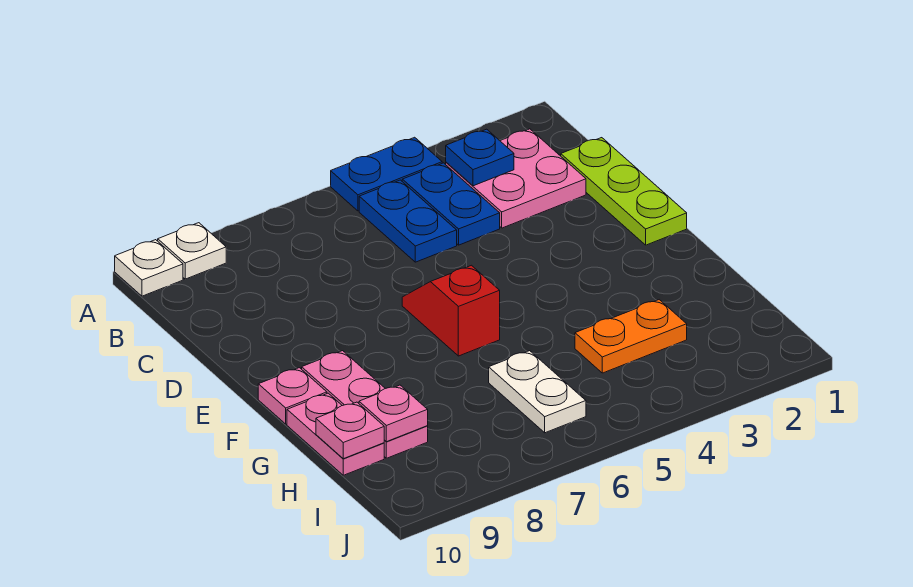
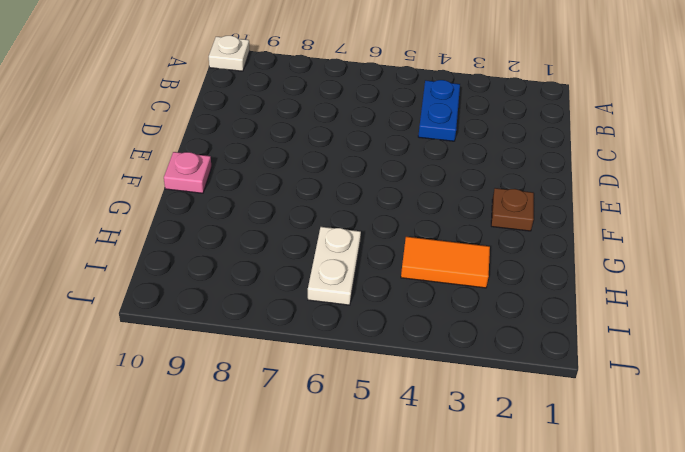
brown 1x1 plate [491,188,534,231] -> none
orange 1x2 tile [401,237,490,288] -> orange 1x2 plate [575,300,687,373]
none -> blue 1x2 plate [331,137,442,211]
none -> white 1x1 plate [158,223,226,279]
none -> pink 2x2 plate [446,129,586,228]

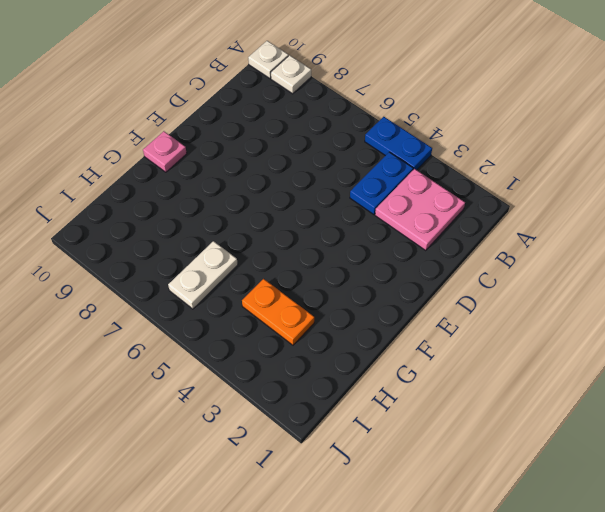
none -> blue 1x2 plate [359,180,457,262]
none -> lime 1x3 plate [561,138,687,245]
none -> red 1x2 slope [402,265,500,356]

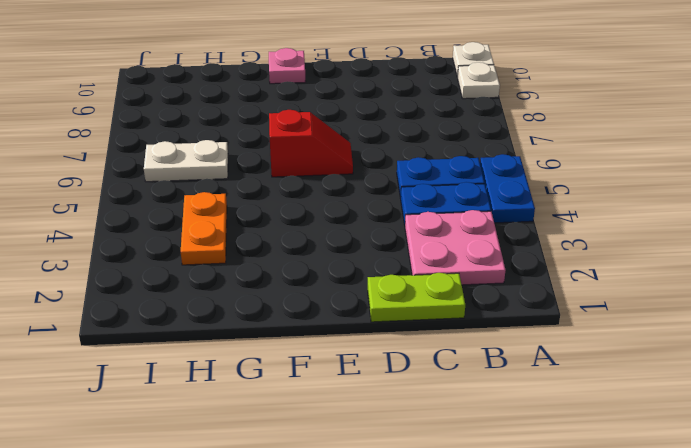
lime 1x2 plate [368,273,465,322] -> lime 1x3 plate [561,138,687,245]
none -> pink 1x3 plate [302,351,428,458]
none -> pink 1x2 plate [287,393,384,475]
none -> blue 1x1 plate [446,129,514,186]

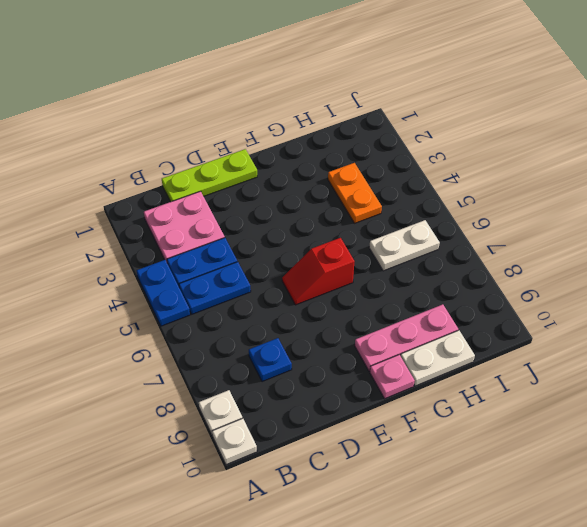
blue 1x1 plate [249,338,292,382] -> blue 1x1 plate moved to [446,129,514,186]
white 1x2 plate [401,330,475,386] -> pink 1x2 plate [287,393,384,475]
none -> pink 1x1 plate [359,385,428,442]
none -> pink 1x1 plate [316,402,384,459]

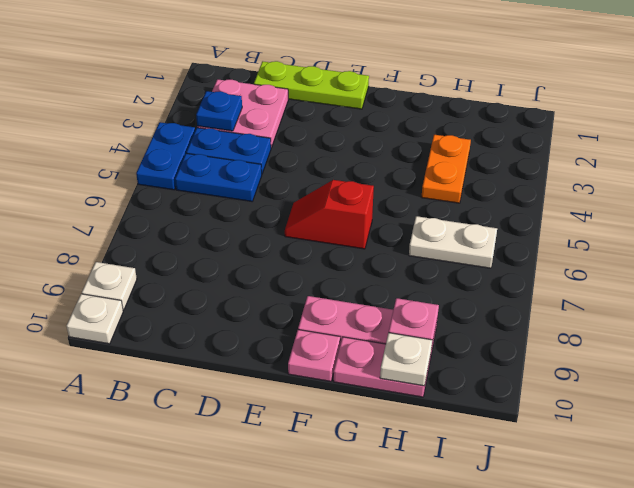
white 1x1 plate [380,333,432,386] -> pink 1x1 plate [316,402,384,459]

